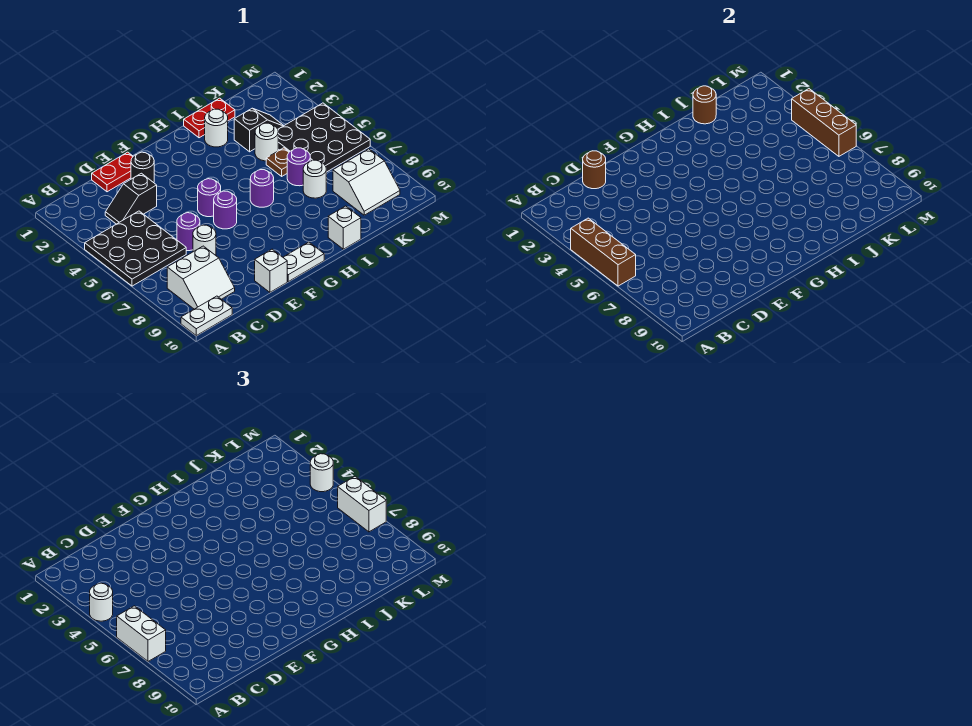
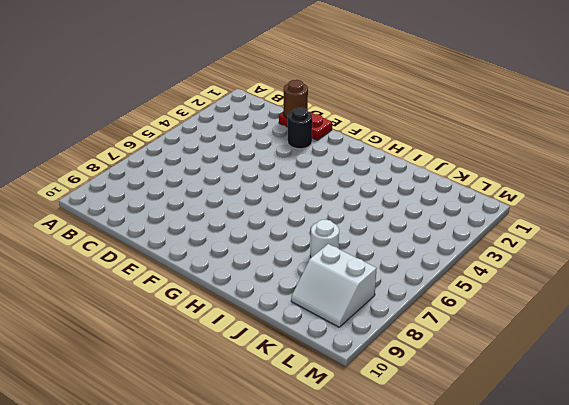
none -> black 3x3 plate [85,211,186,286]
none -> white 1x2 plate [181,296,232,336]
none -> white 2x2 slope [167,246,235,309]
none -> black 1x2 slope [105,173,157,224]

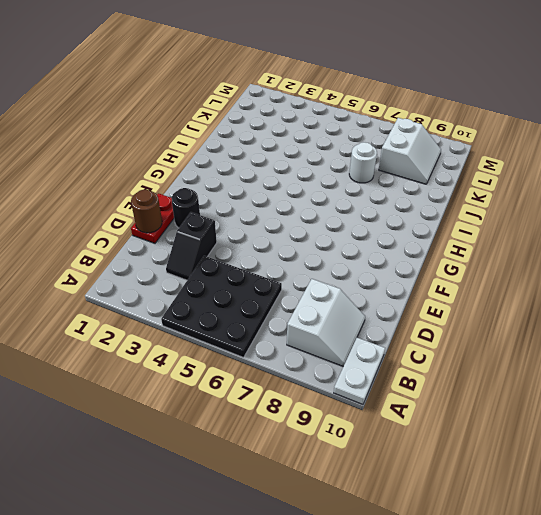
none -> purple 1x1 round brick [177,213,200,251]
none -> white 1x1 round brick [193,225,216,255]
none -> white 1x1 brick [255,249,287,292]
none -> purple 1x1 round brick [198,179,221,217]

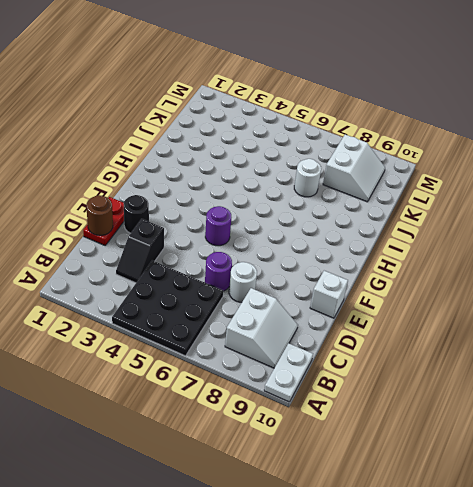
none -> purple 1x1 round brick [214,191,237,229]
none -> white 1x2 plate [283,242,324,282]
none -> purple 1x1 round brick [250,170,274,207]
none -> red 1x2 plate [184,98,235,138]

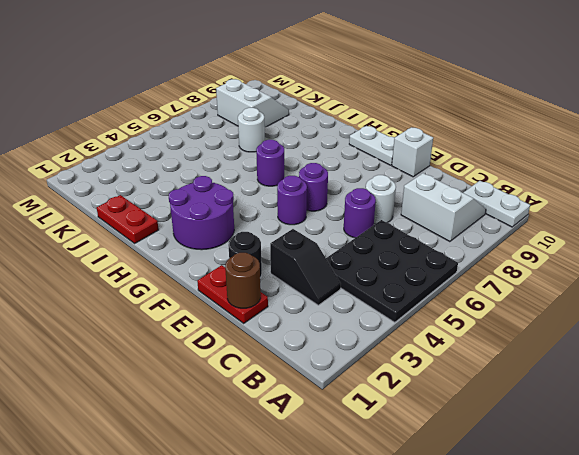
purple 2x2 round brick [169,176,234,250] -> none
none -> white 1x1 round brick [205,109,228,147]
none -> white 1x1 brick [328,206,361,249]
none -> black 1x2 slope [234,108,284,152]
none -> white 1x1 round brick [255,123,278,161]

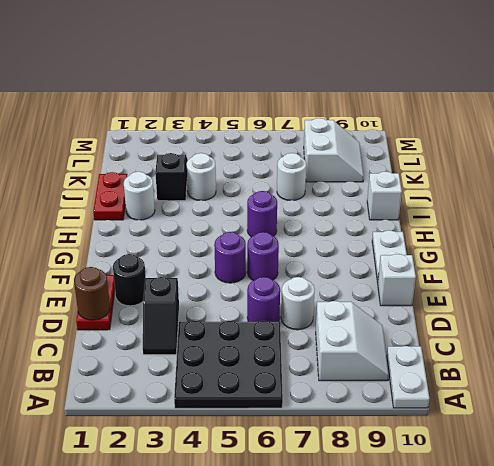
none -> brown 1x1 plate [266,148,289,176]
none -> purple 1x1 round brick [287,148,310,186]
none -> black 3x3 plate [278,103,370,172]
none -> brown 1x3 brick [571,218,636,286]

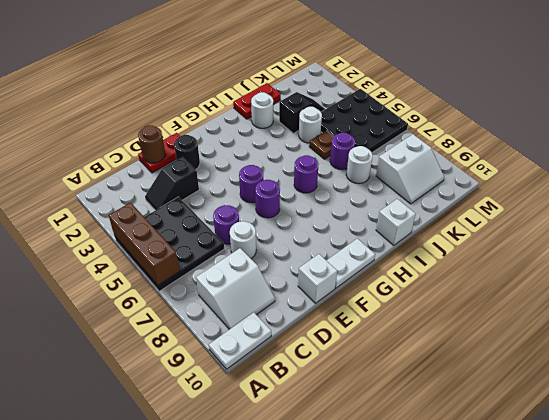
none -> brown 1x1 round brick [693,86,716,124]
none -> brown 1x3 brick [792,89,856,156]
none -> white 1x1 round brick [90,583,113,621]
none -> white 1x2 brick [117,606,166,661]

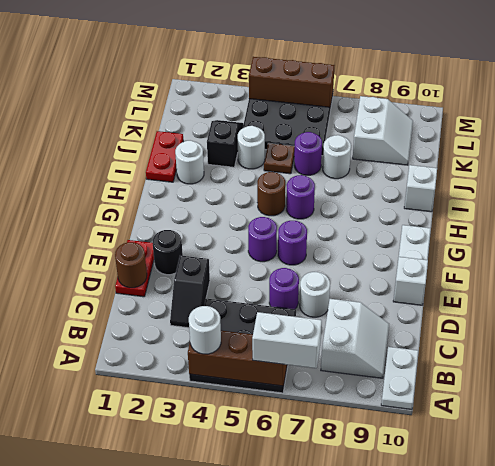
brown 1x1 round brick [257,172,285,216] -> brown 1x1 round brick moved to [693,86,716,124]
none -> white 1x1 round brick [310,454,333,492]
none -> white 1x2 brick [338,476,386,532]

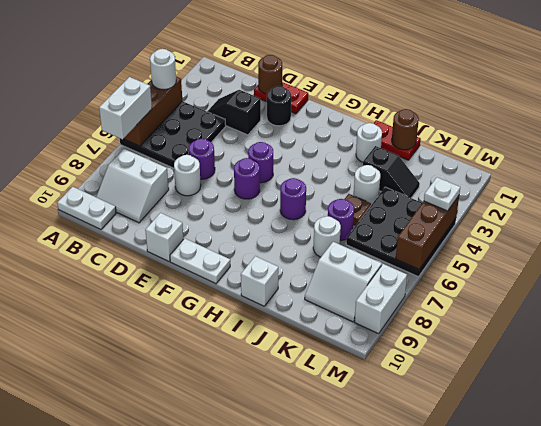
white 1x1 plate [424,177,460,211] -> white 1x1 round brick [310,454,333,492]
white 1x2 brick [355,264,407,334] -> white 1x2 brick moved to [338,476,386,532]

